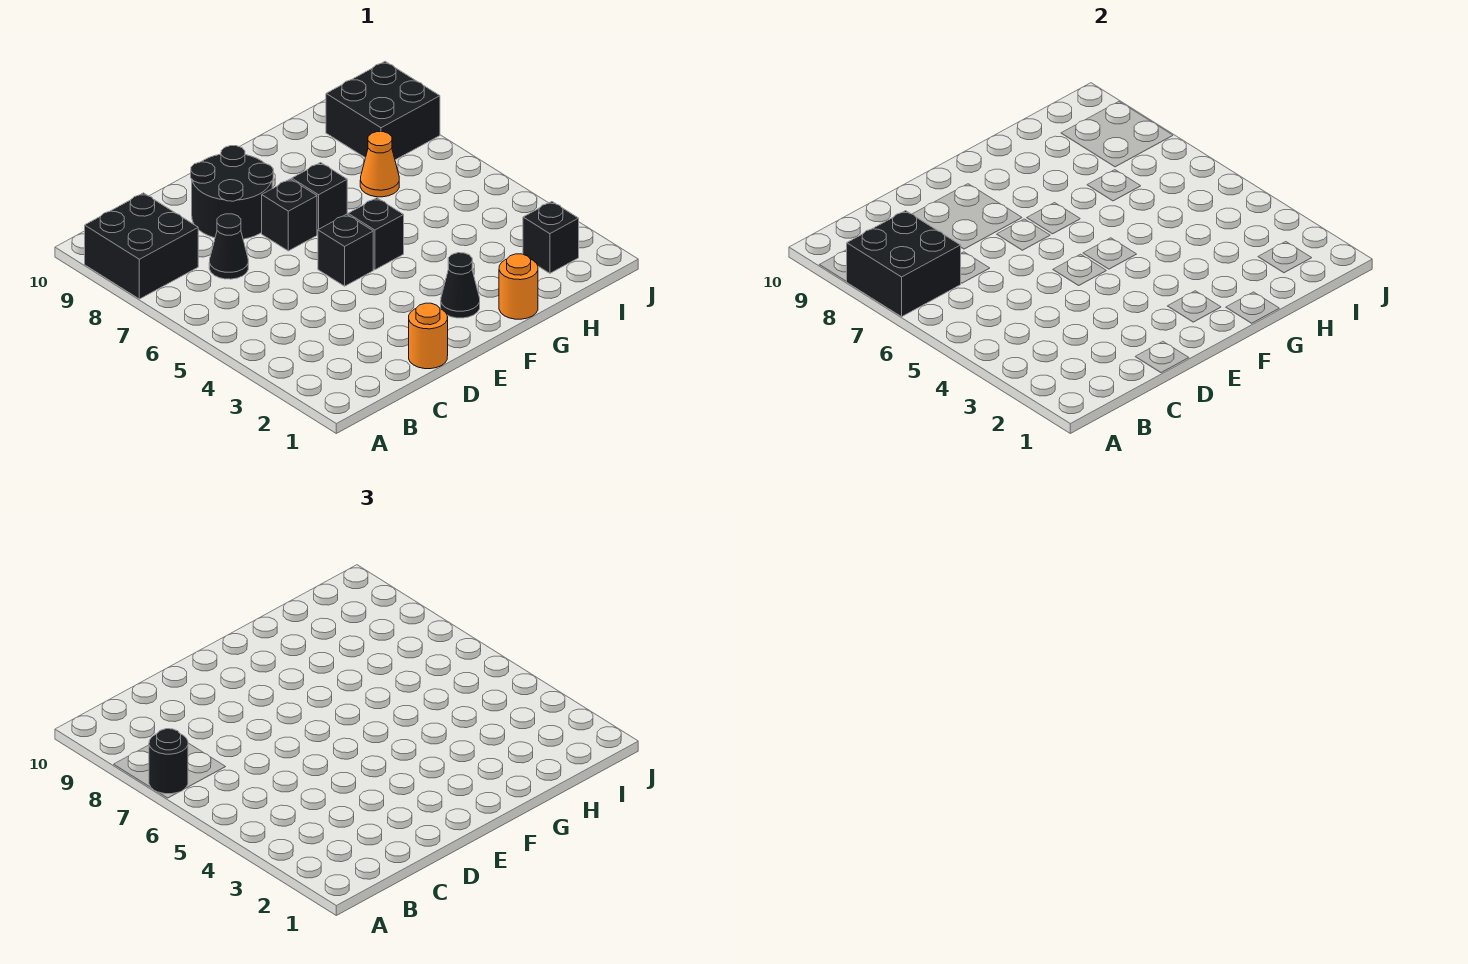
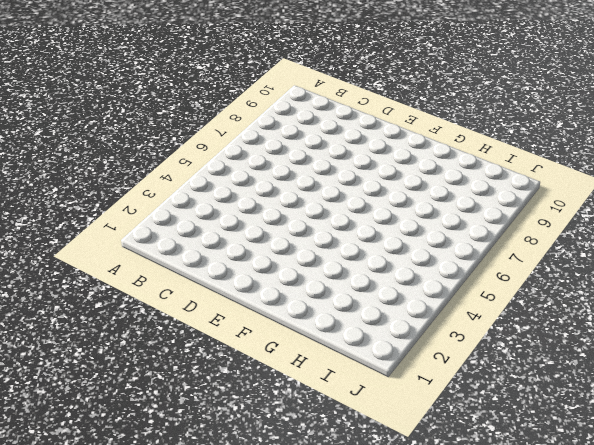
none -> black 2x2 brick [85,193,198,299]
none -> black 1x1 cone [209,214,248,279]
none -> orange 1x1 round brick [409,303,448,369]

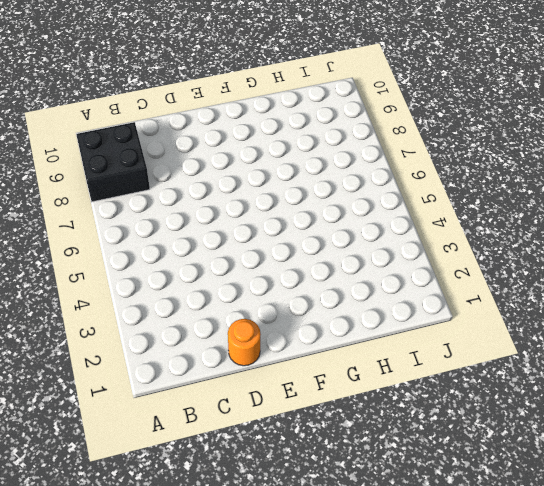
none -> black 1x1 cone [209,214,248,279]
none -> black 2x2 round brick [191,146,273,239]
none -> black 1x1 brick [318,214,373,286]

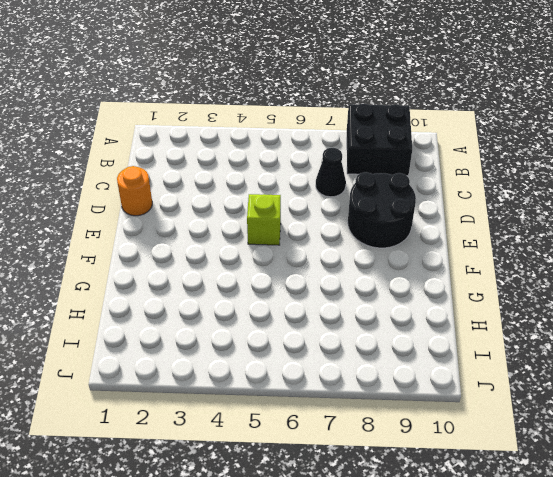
lime 1x1 brick [247,194,281,245] -> black 1x1 brick [318,214,373,286]
none -> black 1x1 brick [262,179,317,251]
none -> black 1x1 cone [441,253,480,318]
none -> black 1x1 brick [348,198,404,270]

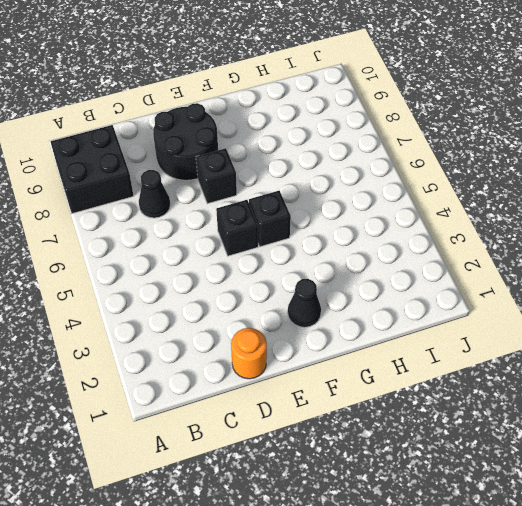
none -> black 1x1 brick [292,163,347,234]
none -> orange 1x1 round brick [499,254,538,319]
none -> orange 1x1 cone [360,132,399,197]

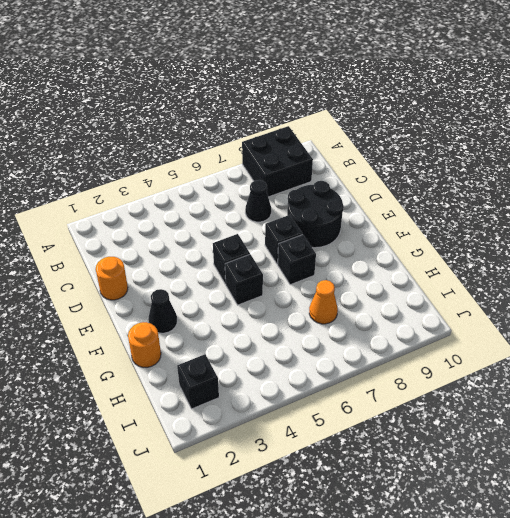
none -> black 2x2 brick [326,62,440,160]
none -> black 2x2 brick [846,211,961,317]
none -> black 1x1 round brick [149,729,188,794]

